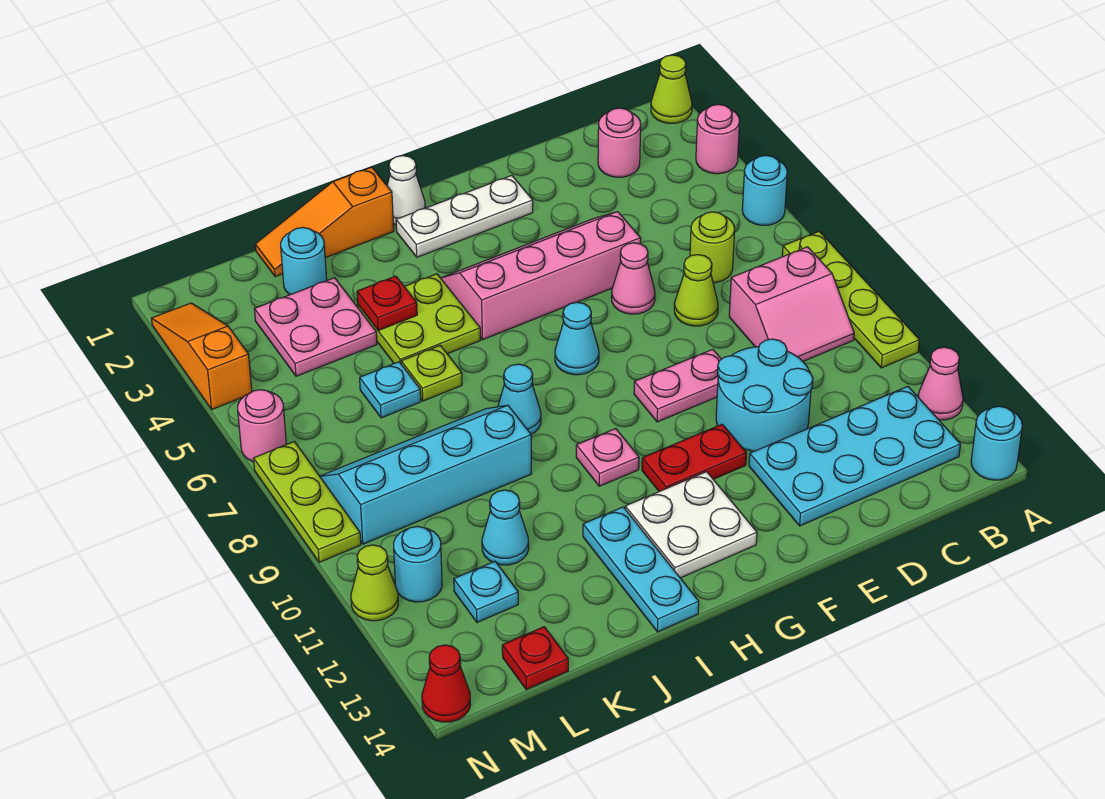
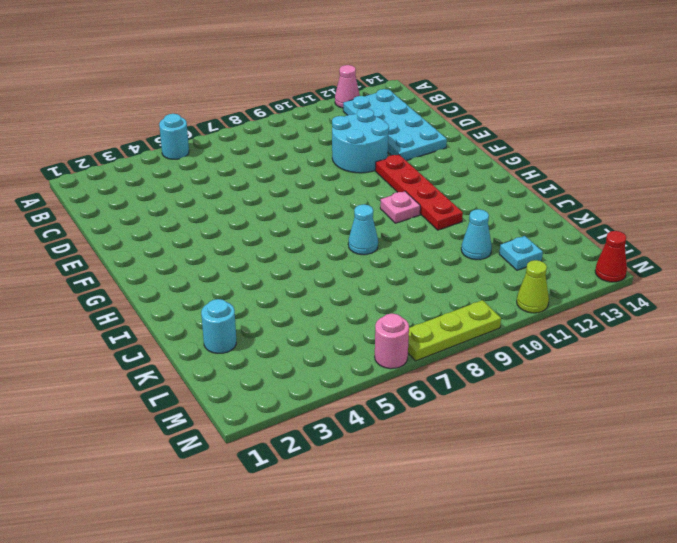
red 1x4 plate [375,155,463,230] -> red 1x2 plate [642,424,746,492]
none -> lime 1x1 cone [651,55,692,123]
none -> pink 1x1 round brick [696,104,740,174]
none -> lime 1x4 plate [782,231,919,368]
none -> cyan 1x1 round brick [971,406,1022,480]

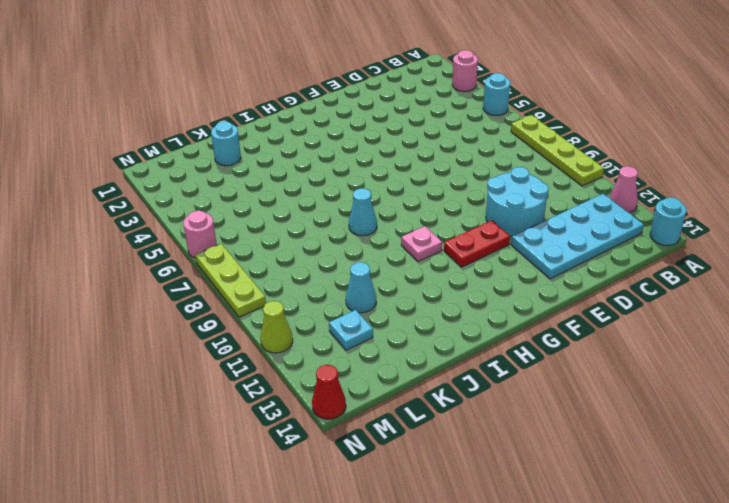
none -> lime 1x1 cone [651,55,692,123]
none -> pink 2x2 slope [729,247,854,361]
none -> pink 1x1 round brick [598,108,641,177]
none -> lime 1x1 round brick [690,212,735,283]

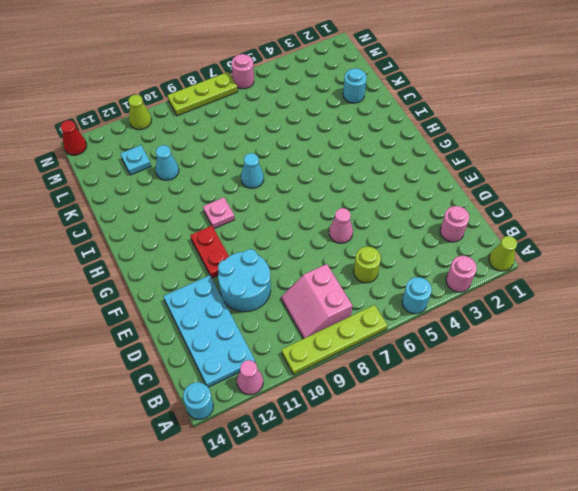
none -> lime 1x1 cone [674,255,718,326]
none -> pink 2x4 slope [441,212,641,340]
none -> pink 1x2 plate [634,349,721,422]
none -> white 1x3 plate [396,175,533,257]

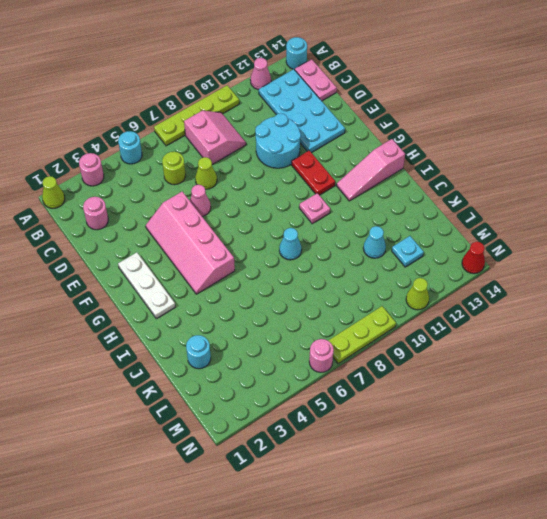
pink 1x2 plate [294,59,337,101] -> pink 1x2 plate moved to [634,349,721,422]
pink 1x3 slope [337,139,405,201] -> white 2x2 plate [625,472,757,578]
none -> cyan 1x1 cone [555,302,599,375]
none -> white 1x1 cone [387,156,425,224]
none -> orange 1x3 slope [255,167,394,277]
none -> lime 2x2 plate [358,274,480,364]

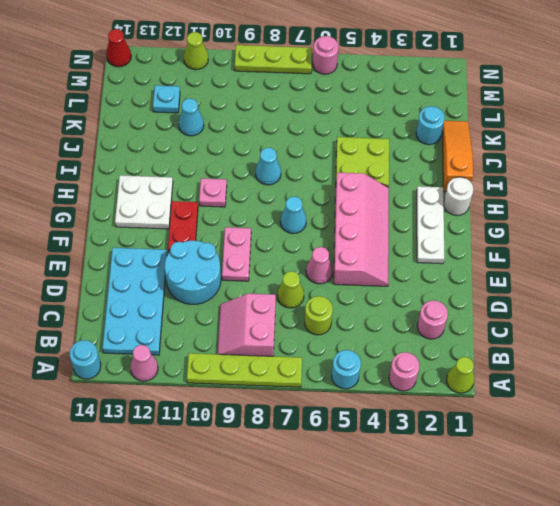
white 1x1 round brick [444,177,473,216] -> white 1x1 cone [387,156,425,224]
none -> cyan 1x3 plate [583,507,699,632]
none -> lime 1x1 plate [401,345,462,401]
none -> cyan 2x4 slope [320,405,532,544]
none -> pink 2x2 plate [255,278,377,376]

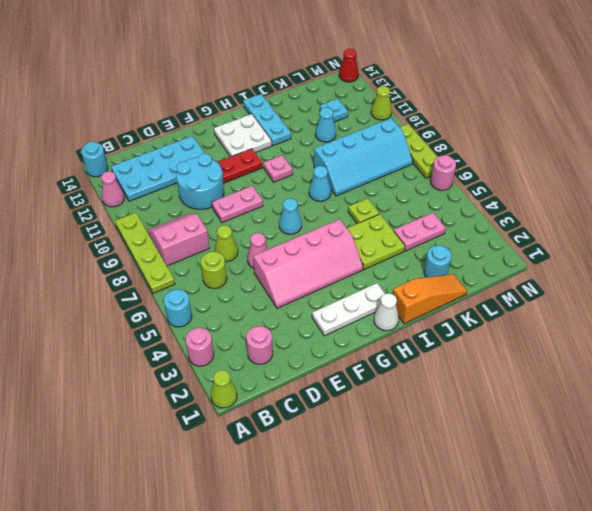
pink 1x2 plate [394,213,446,251] -> pink 2x2 plate [255,278,377,376]
none -> cyan 1x1 plate [360,362,421,418]
none -> red 1x1 plate [502,627,568,689]
none -> cyan 1x1 round brick [394,526,442,602]
none -> orange 1x3 slope [151,303,252,409]

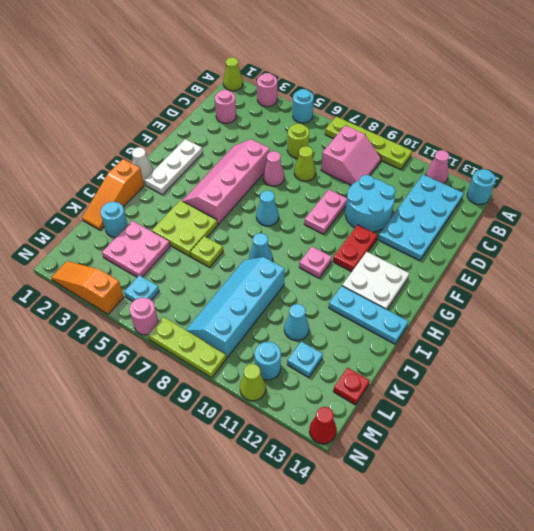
cyan 1x1 plate [124,275,159,301] -> cyan 1x1 plate moved to [360,362,421,418]
none -> red 1x1 plate [357,276,417,330]

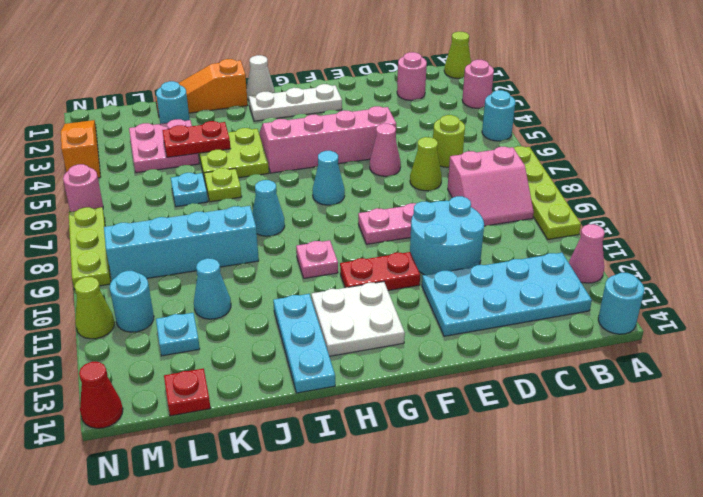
red 1x2 plate [162,121,231,157] -> red 1x1 plate [357,276,417,330]

